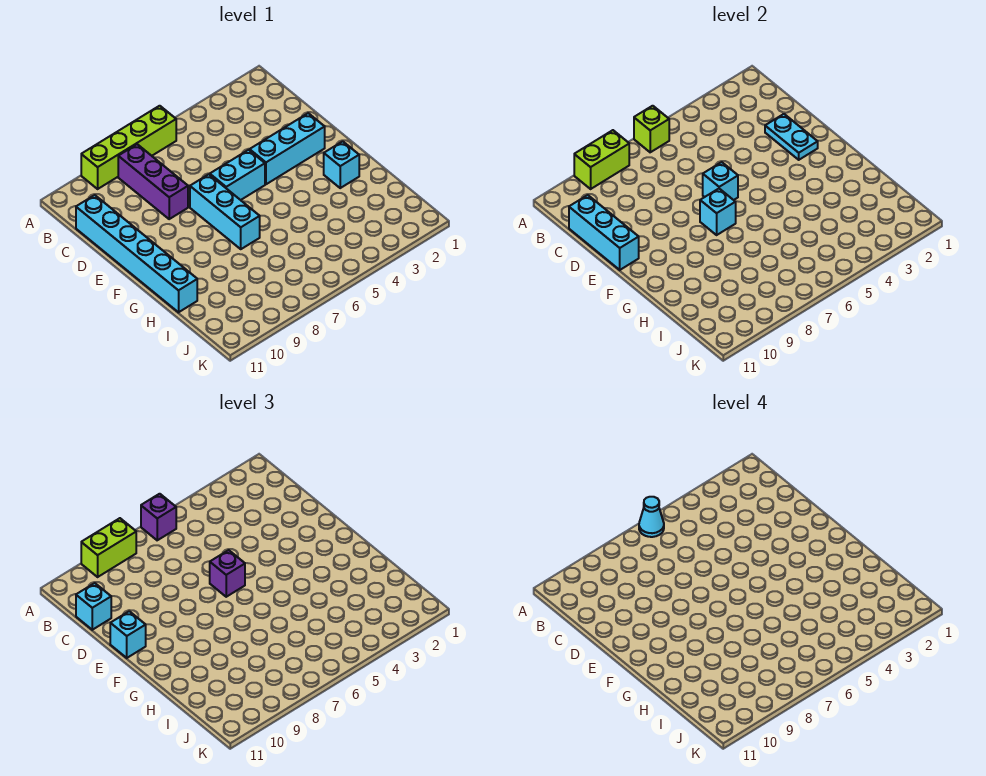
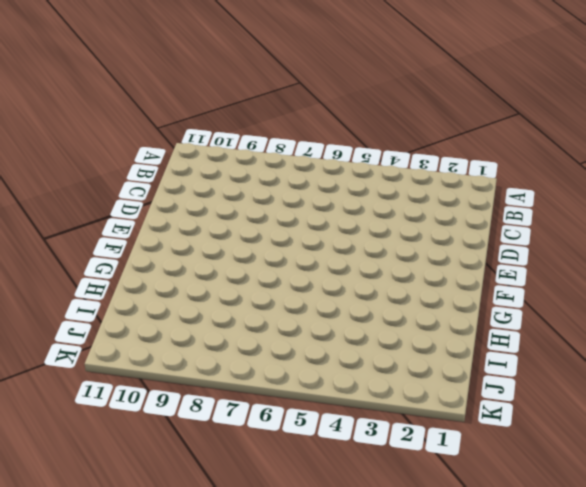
none -> lime 1x4 brick [81,106,176,189]
none -> purple 1x3 brick [118,144,188,219]
none -> cyan 1x6 brick [76,195,197,312]

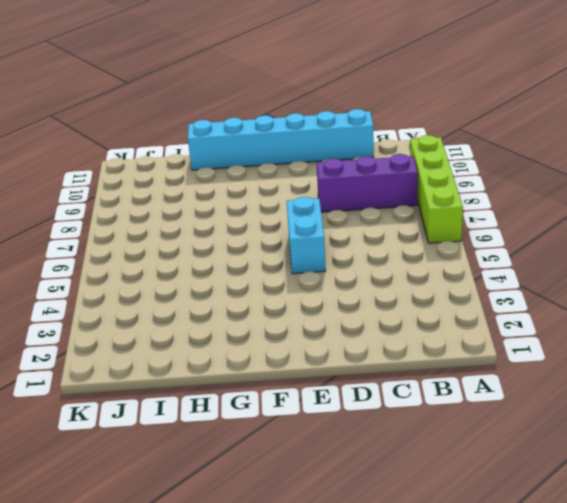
none -> cyan 1x3 brick [250,113,325,184]
none -> cyan 1x3 brick [190,174,260,249]
none -> cyan 1x1 brick [324,141,359,188]

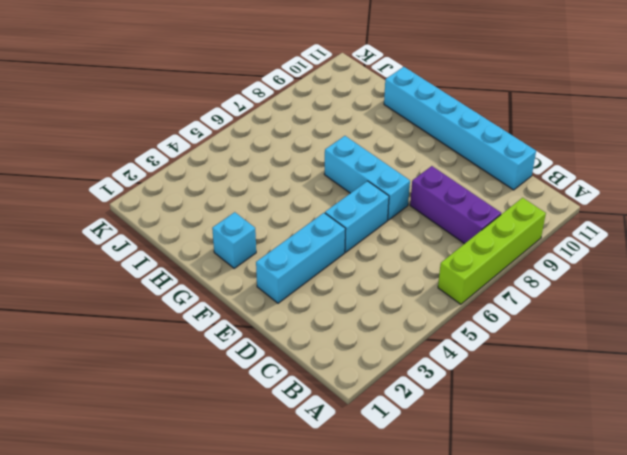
none -> lime 1x1 brick [634,106,669,152]
none -> lime 1x2 brick [574,130,629,189]
none -> cyan 1x3 brick [569,195,639,270]

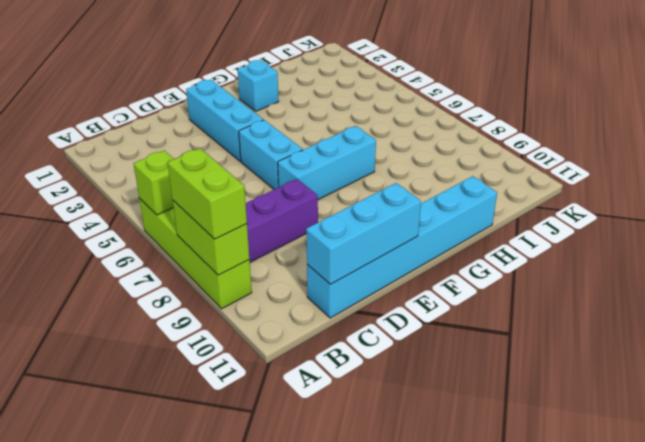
none -> cyan 1x2 plate [765,114,818,160]
none -> cyan 1x1 brick [703,162,738,200]
none -> cyan 1x1 brick [700,189,736,235]

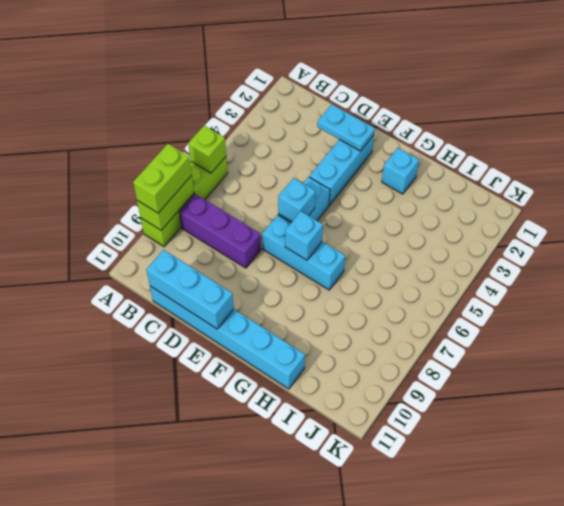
none -> purple 1x1 brick [141,494,176,540]
none -> cyan 1x1 brick [76,583,111,630]
none -> purple 1x1 brick [210,550,245,597]

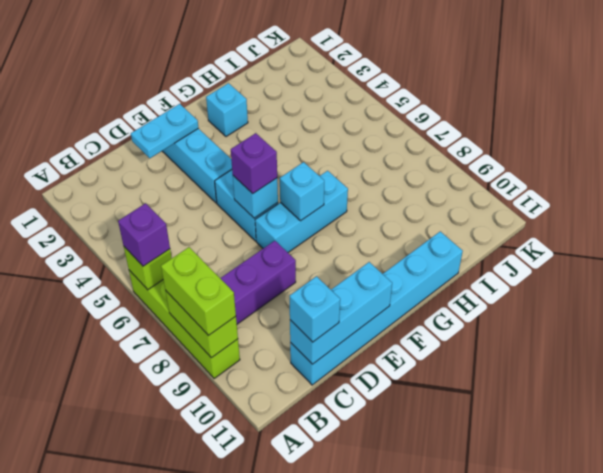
none -> cyan 1x1 brick [110,611,146,658]
none -> cyan 1x1 cone [639,497,664,537]

